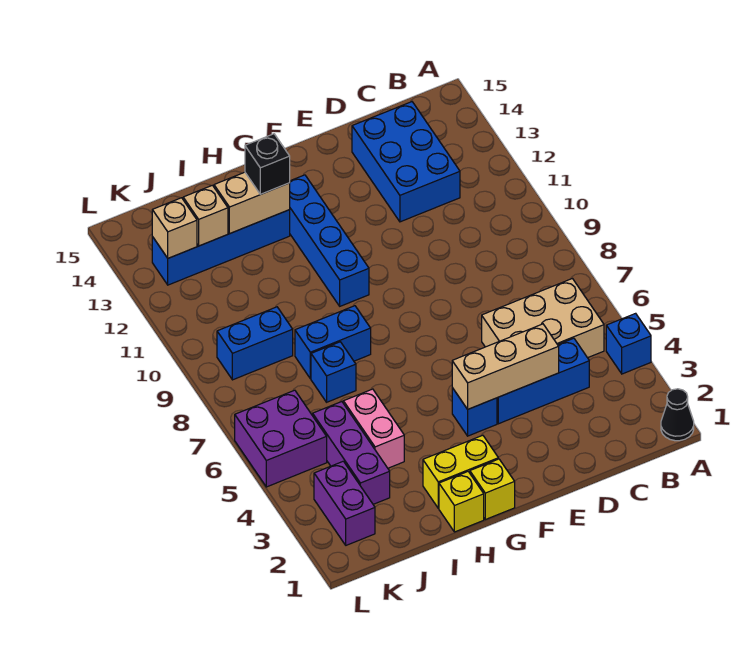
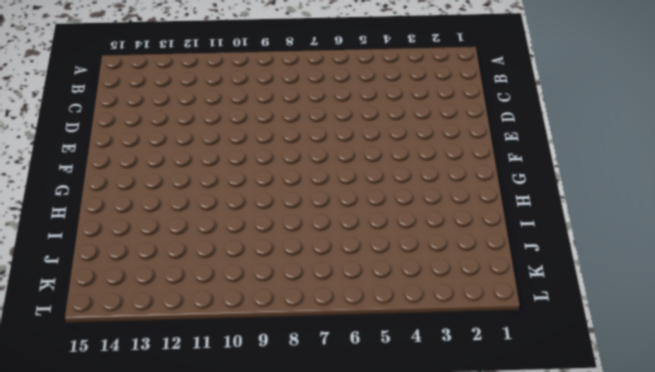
none -> black 1x1 cone [661,389,694,441]
none -> blue 1x1 brick [606,313,651,374]
none -> tan 2x3 brick [482,279,604,358]

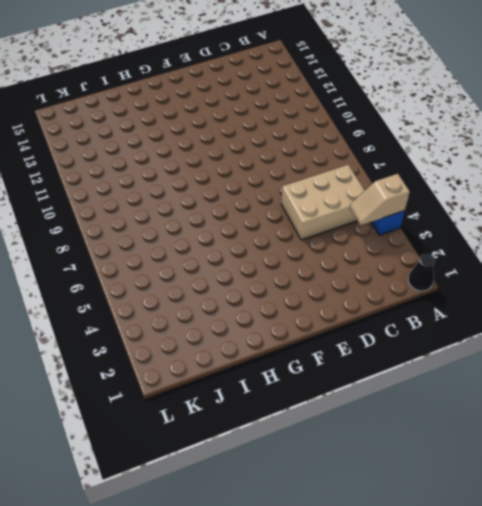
tan 1x2 slope [350,174,410,225] -> none
none -> blue 1x3 brick [497,338,589,424]
none -> blue 2x3 brick [352,102,460,222]
none -> blue 1x1 brick [452,388,497,436]

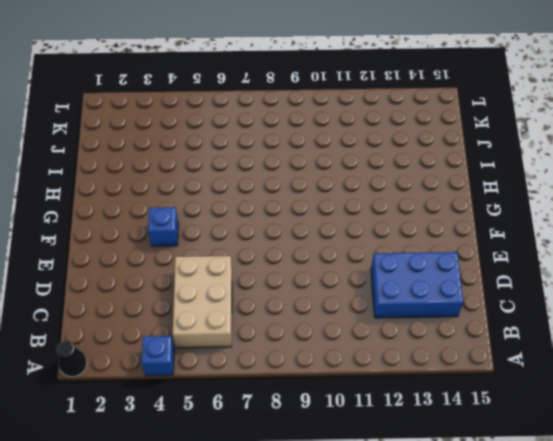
none -> blue 1x3 brick [497,338,589,424]
none -> yellow 1x1 brick [470,459,515,520]
none -> yellow 1x2 brick [423,435,498,508]

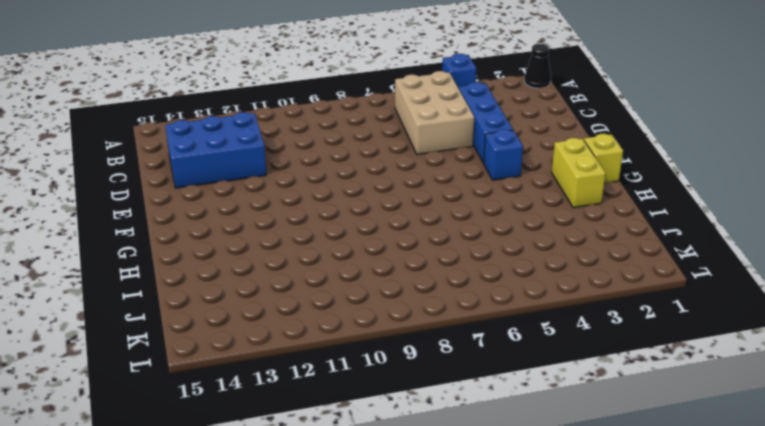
none -> blue 1x4 brick [290,175,369,306]
none -> yellow 1x1 brick [439,472,484,532]
none -> blue 1x2 brick [295,306,371,379]

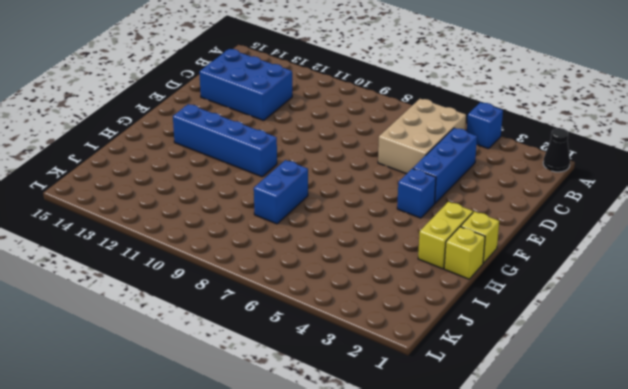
none -> blue 1x4 brick [152,210,290,285]
none -> pink 1x2 brick [343,389,404,468]
none -> blue 1x1 brick [311,342,356,402]

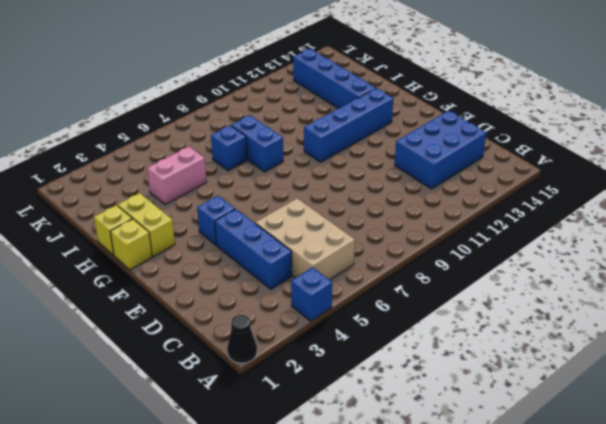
none -> purple 1x3 brick [313,402,390,504]
none -> blue 1x2 brick [217,307,293,380]
none -> purple 1x2 brick [314,461,375,545]

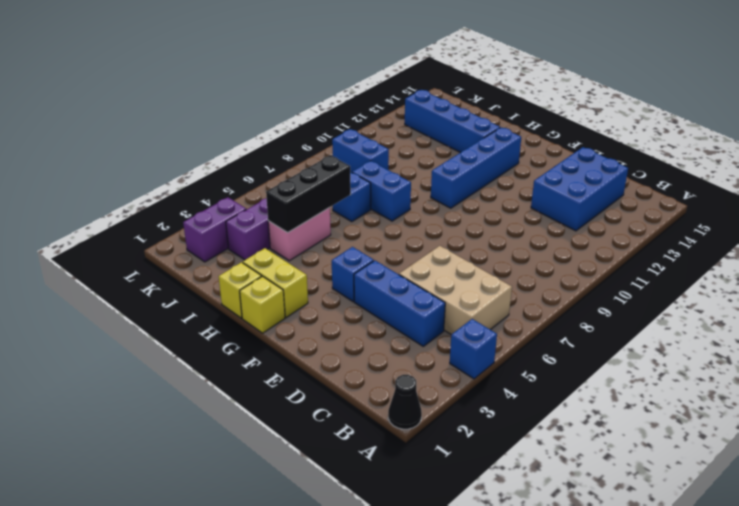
black 1x3 brick [266,155,351,233] -> none
none -> purple 2x2 brick [235,390,327,487]
none -> tan 1x3 brick [452,324,559,409]
none -> tan 1x2 brick [214,172,290,234]

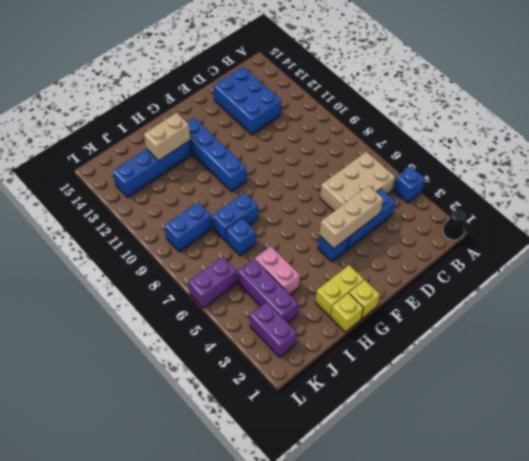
purple 1x2 brick [189,257,237,308] -> purple 2x2 brick [235,390,327,487]
none -> tan 1x1 brick [183,185,228,246]
none -> tan 1x1 brick [152,198,197,258]
none -> black 1x1 brick [245,134,290,194]

